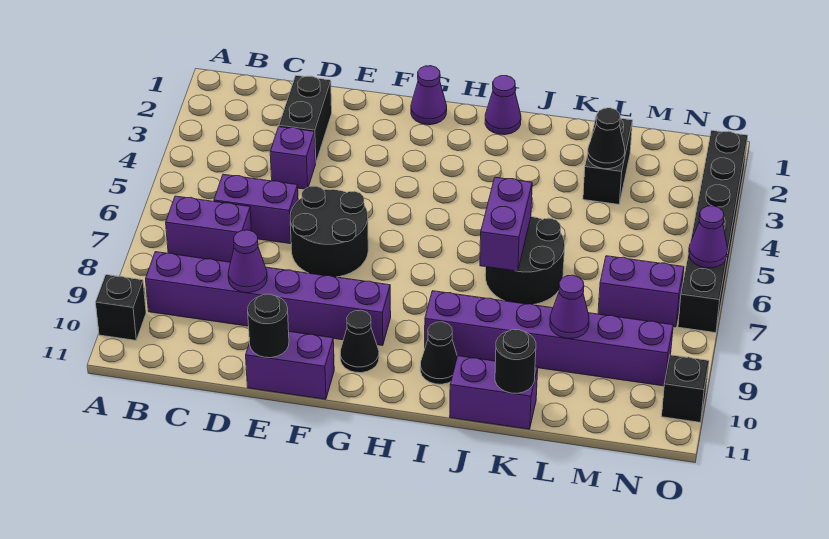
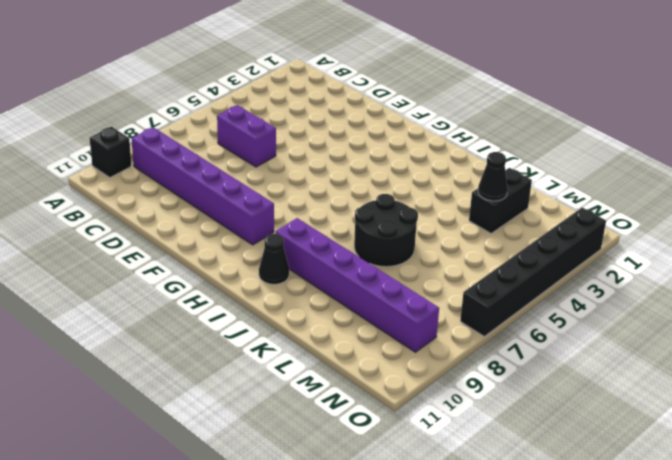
none -> purple 1x2 brick [166,196,252,262]
none -> black 1x2 brick [279,76,332,162]
none -> purple 1x1 brick [270,127,316,189]

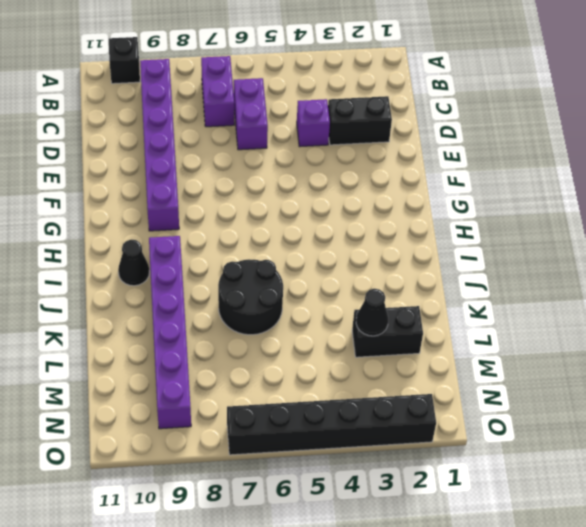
none -> black 2x2 round brick [290,186,368,277]
none -> purple 1x2 brick [246,331,334,399]
none -> purple 1x1 cone [411,66,447,125]

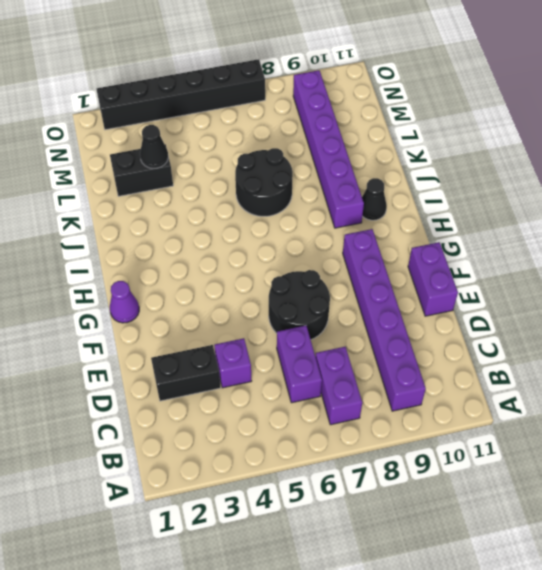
none -> black 1x1 brick [95,275,146,340]
none -> black 1x1 cone [340,310,379,373]
none -> purple 1x1 cone [485,76,521,135]

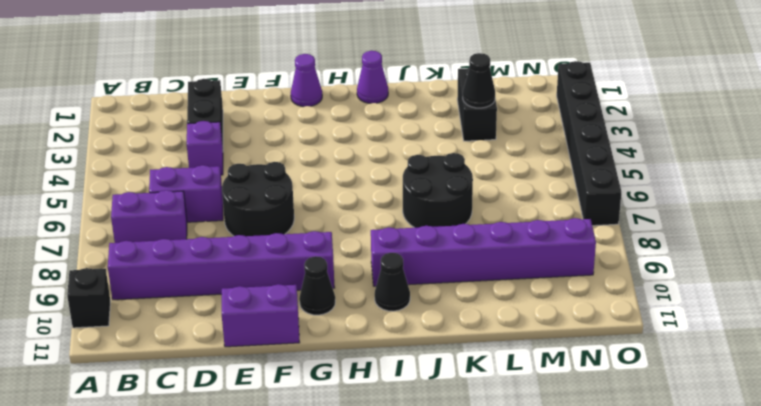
none -> purple 1x2 brick [450,356,538,429]
none -> purple 1x2 brick [598,256,684,327]
none -> black 1x1 brick [662,355,709,422]

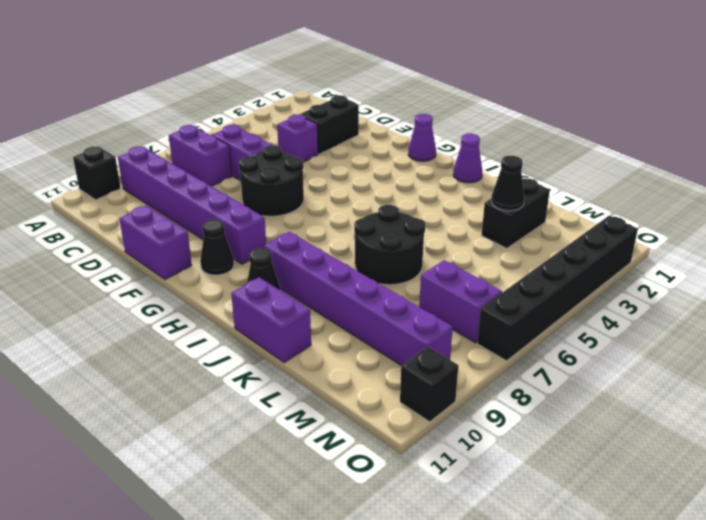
none -> purple 1x1 cone [228,230,267,293]
none -> black 1x1 round brick [248,294,289,358]
none -> purple 1x2 brick [480,177,532,271]

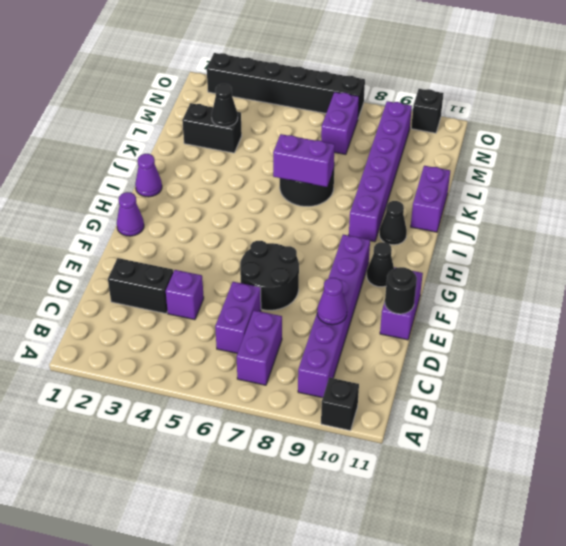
none -> black 1x1 round brick [495,330,536,393]
none -> purple 1x1 cone [550,275,589,339]
none -> purple 1x1 cone [689,206,728,268]

